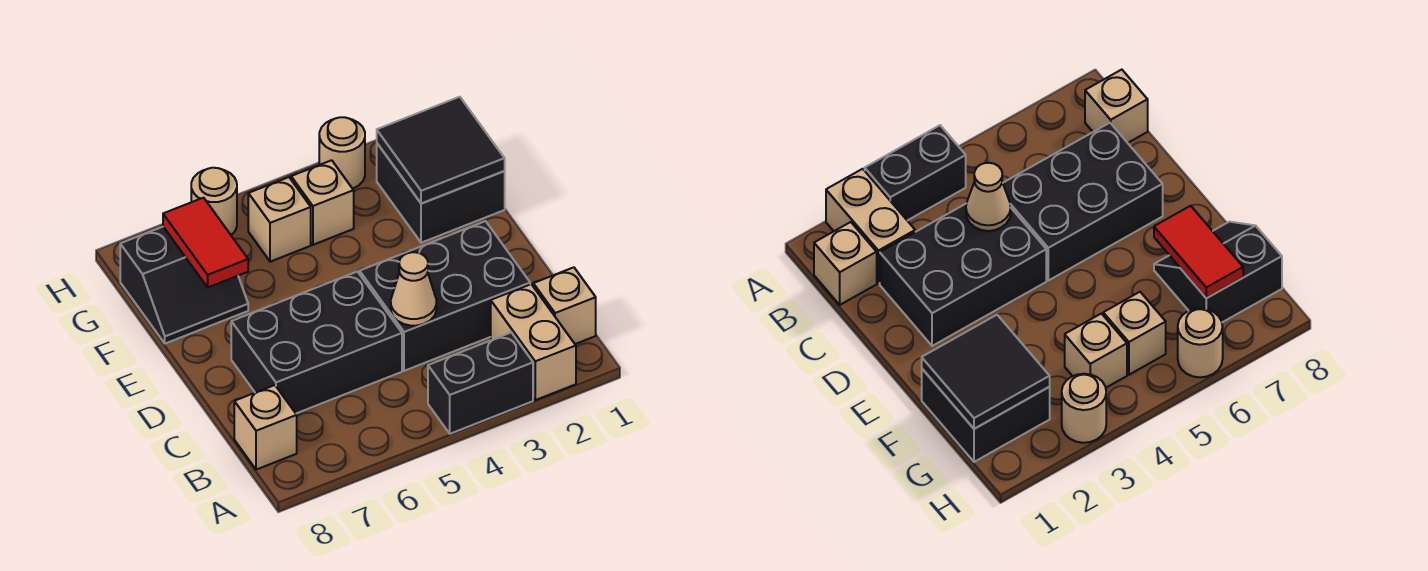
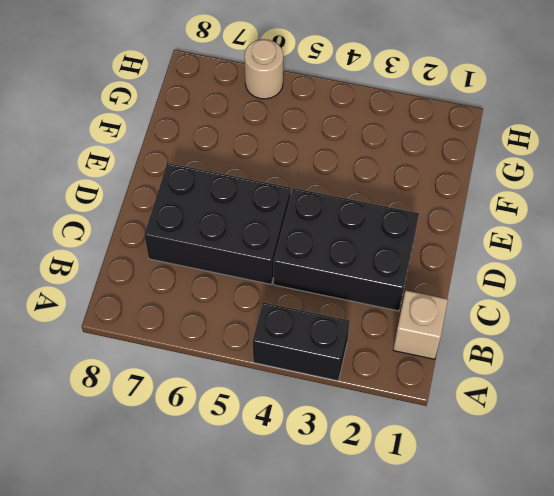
none -> tan 1x2 brick [491,284,576,400]
none -> tan 1x1 brick [234,385,297,470]
none -> black 2x2 brick [377,144,505,243]

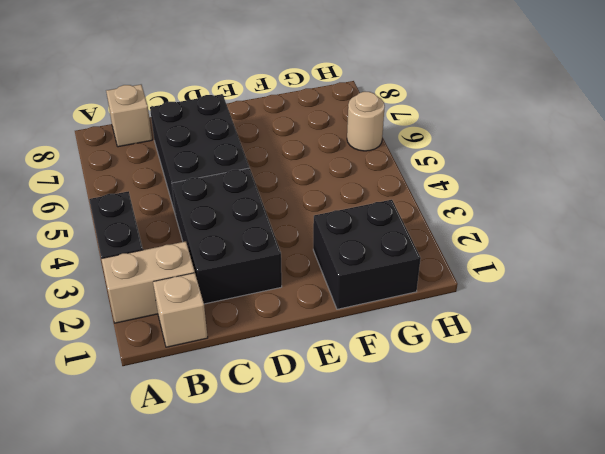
none -> black 2x2 slope [120,227,248,344]
none -> tan 1x1 brick [291,160,354,245]
none -> tan 1x1 brick [248,177,311,262]

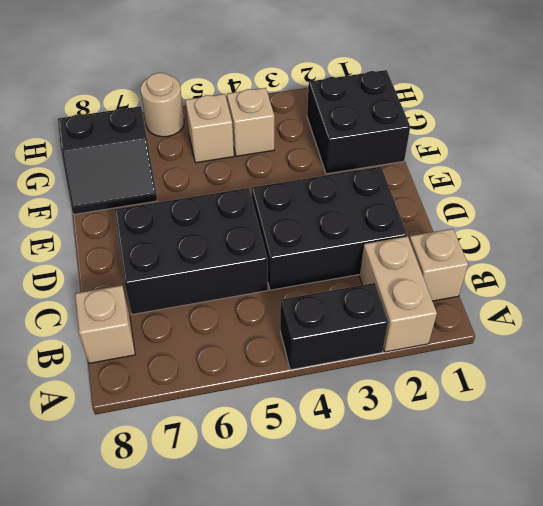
none -> tan 1x1 round brick [319,117,365,189]
none -> tan 1x1 cone [391,252,436,326]
none -> black 2x2 tile [377,97,505,203]

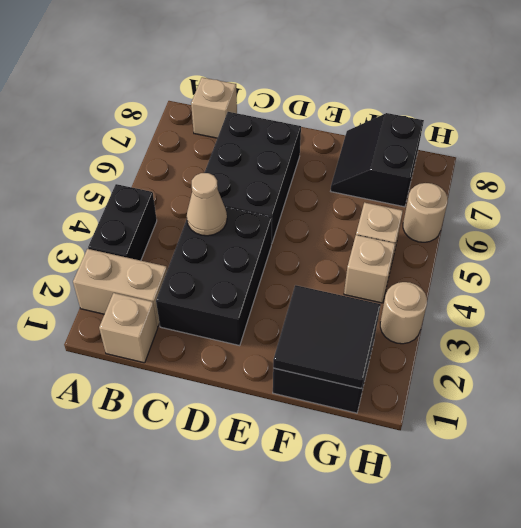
none -> red 1x2 tile [163,198,248,287]

